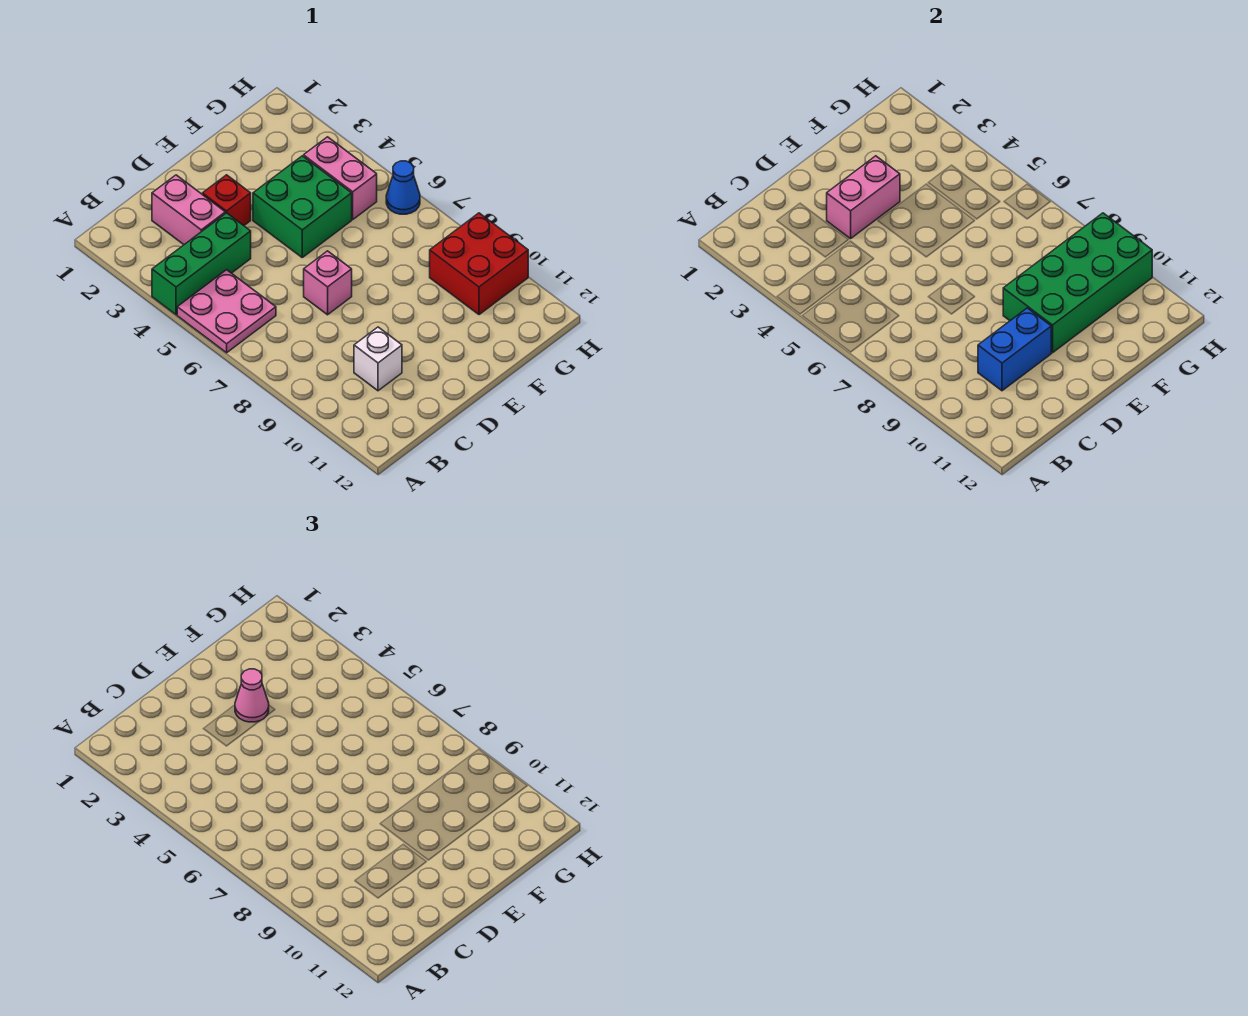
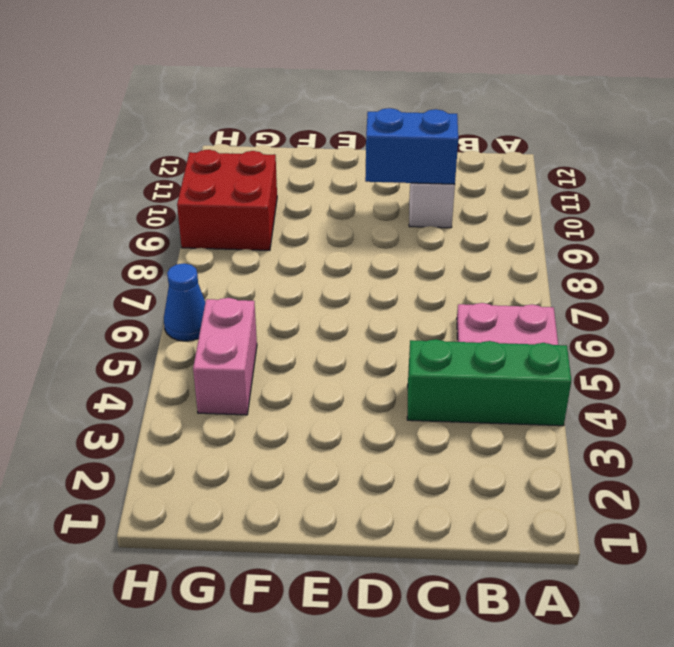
none -> pink 1x2 brick [152,175,225,245]
none -> red 1x1 brick [203,175,251,226]
none -> pink 1x1 brick [304,251,352,315]

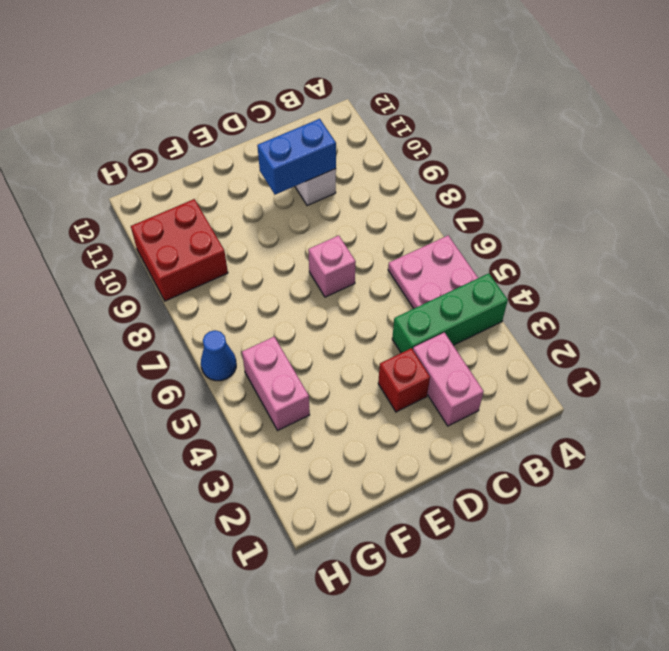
none -> green 2x2 brick [253,156,352,257]
none -> pink 1x2 brick [827,156,900,239]
none -> green 2x4 brick [1003,213,1152,353]

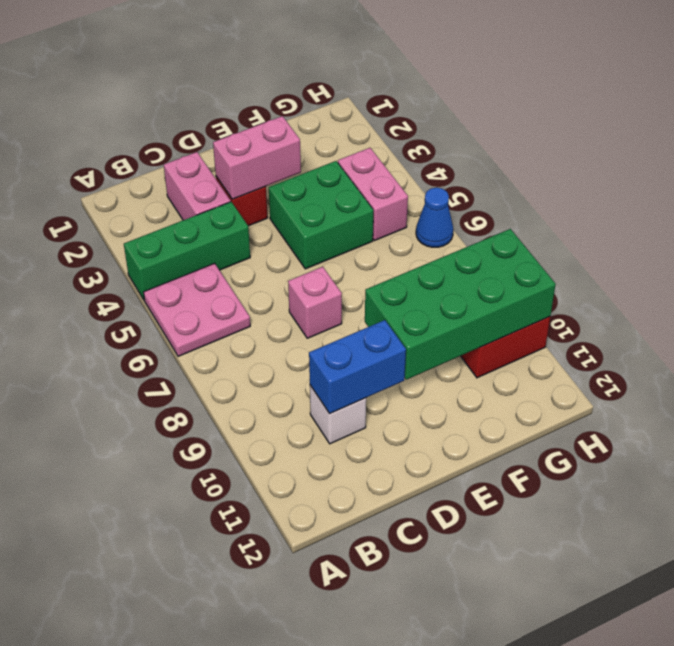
none -> pink 1x1 cone [235,669,269,722]

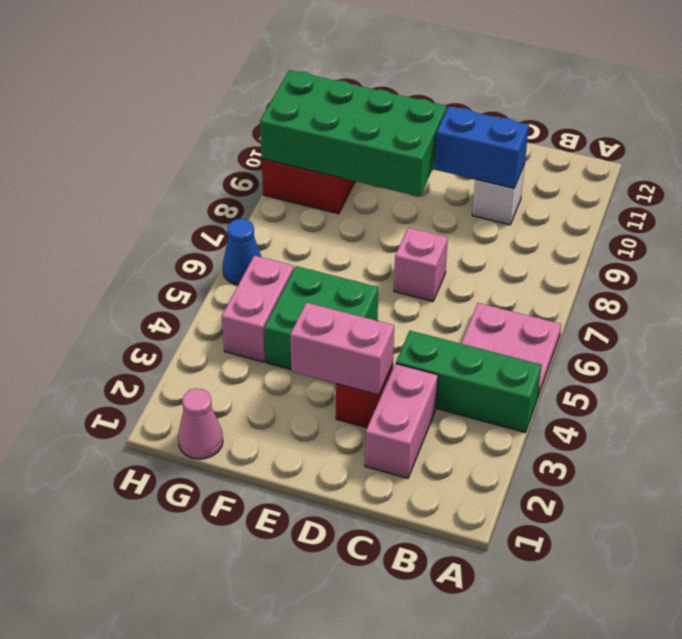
pink 1x1 cone [178,389,223,459] -> pink 1x1 cone moved to [235,669,269,722]

